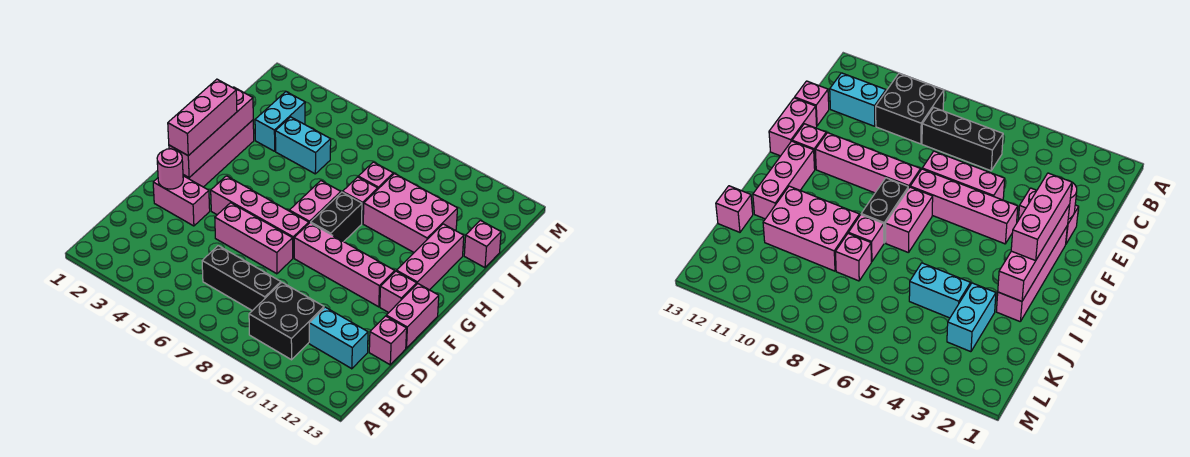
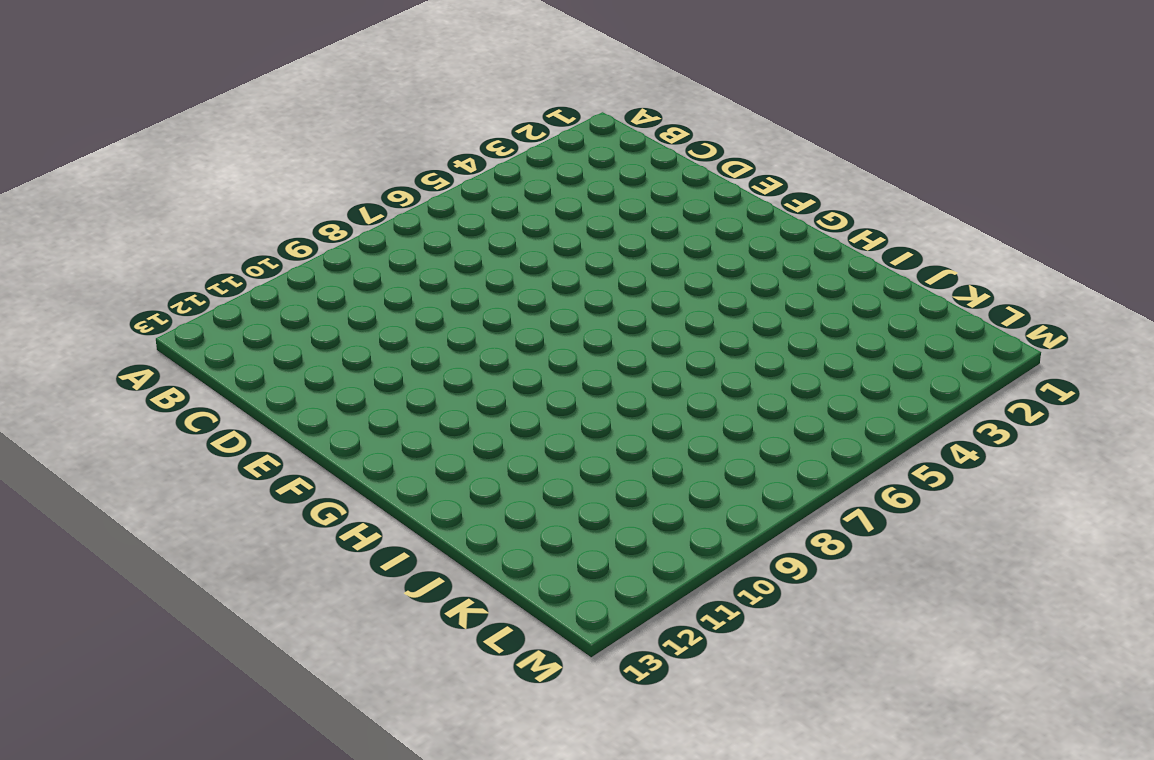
none -> black 2x2 brick [249,283,324,360]
none -> black 1x3 brick [202,246,281,311]
none -> cyan 1x2 brick [309,307,368,369]

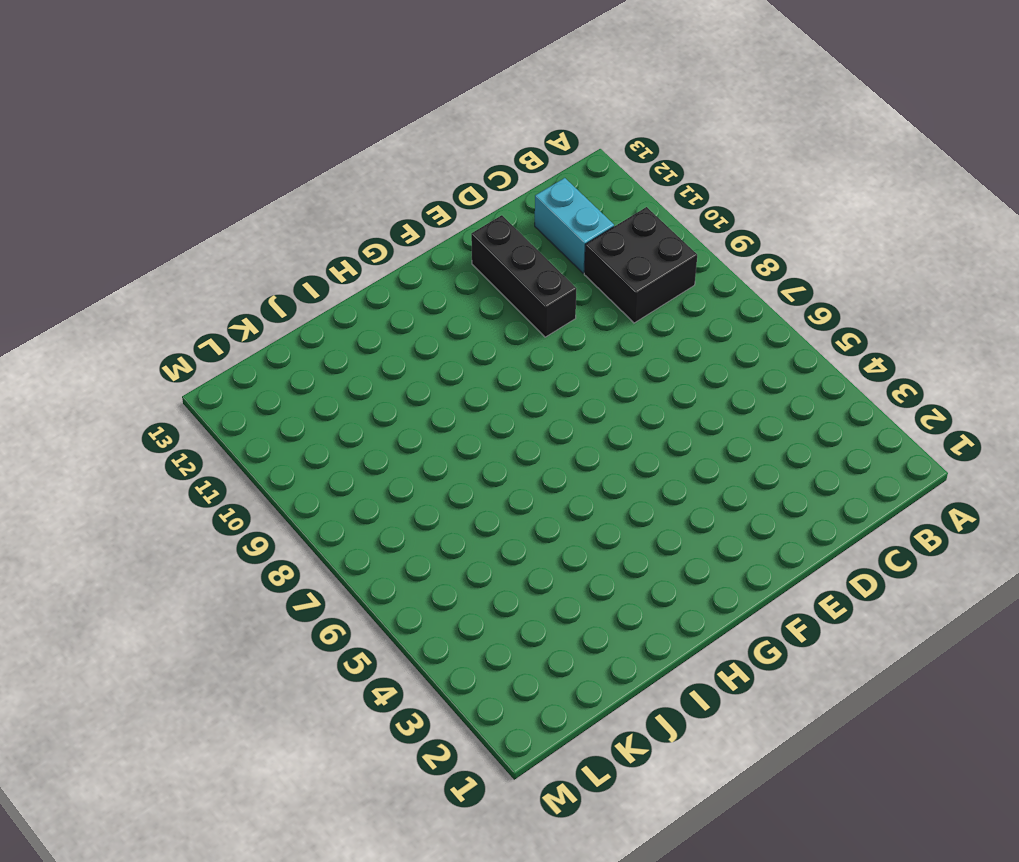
black 1x3 brick [471,215,577,337] -> black 1x3 brick moved to [202,246,281,311]
none -> pink 1x1 brick [369,316,407,365]
none -> pink 1x2 brick [153,176,210,226]
none -> pink 1x3 brick [215,203,293,274]

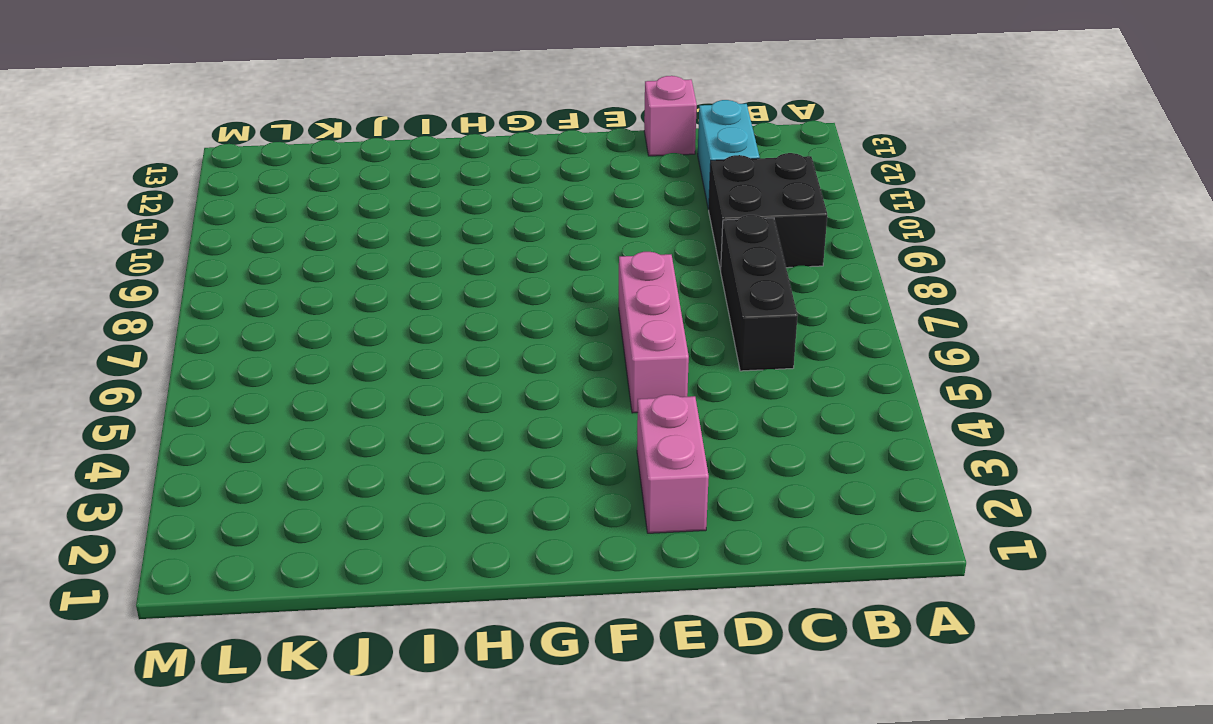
none -> pink 1x2 brick [386,284,439,348]
none -> pink 1x4 brick [183,120,254,187]
none -> pink 1x4 brick [211,176,309,258]

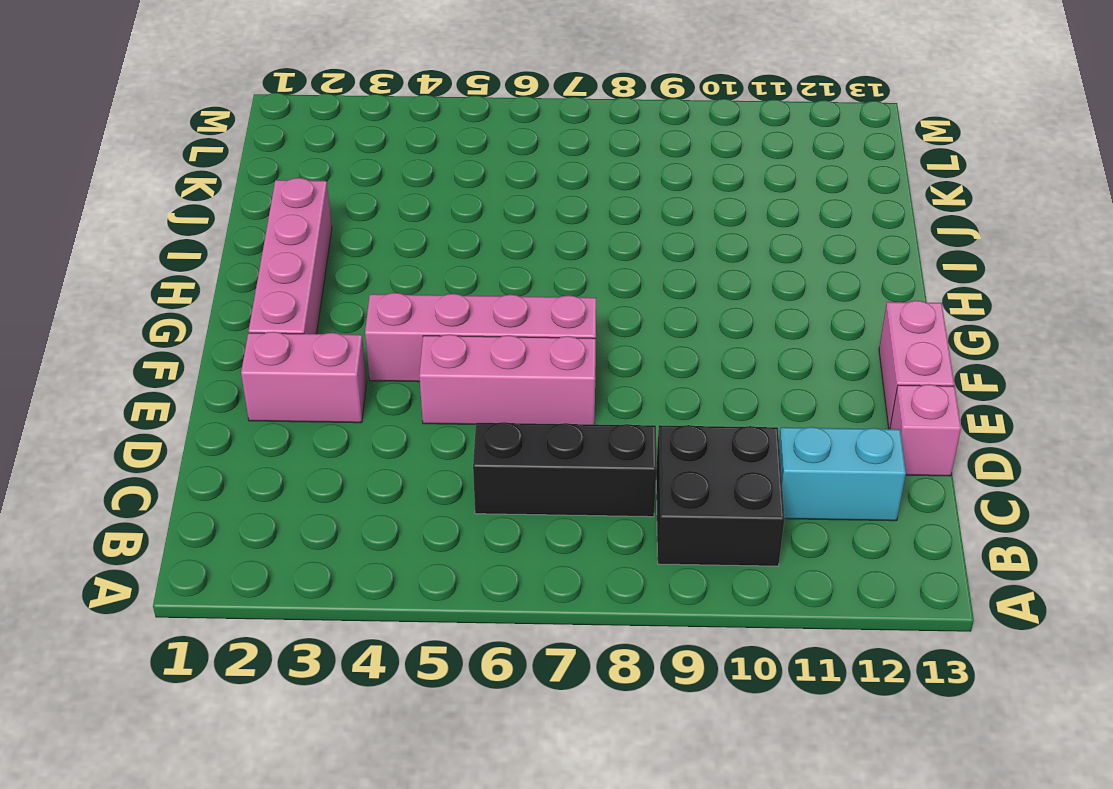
none -> pink 1x4 brick [294,223,395,307]
none -> pink 1x1 brick [380,271,417,313]
none -> pink 1x2 brick [289,181,341,223]

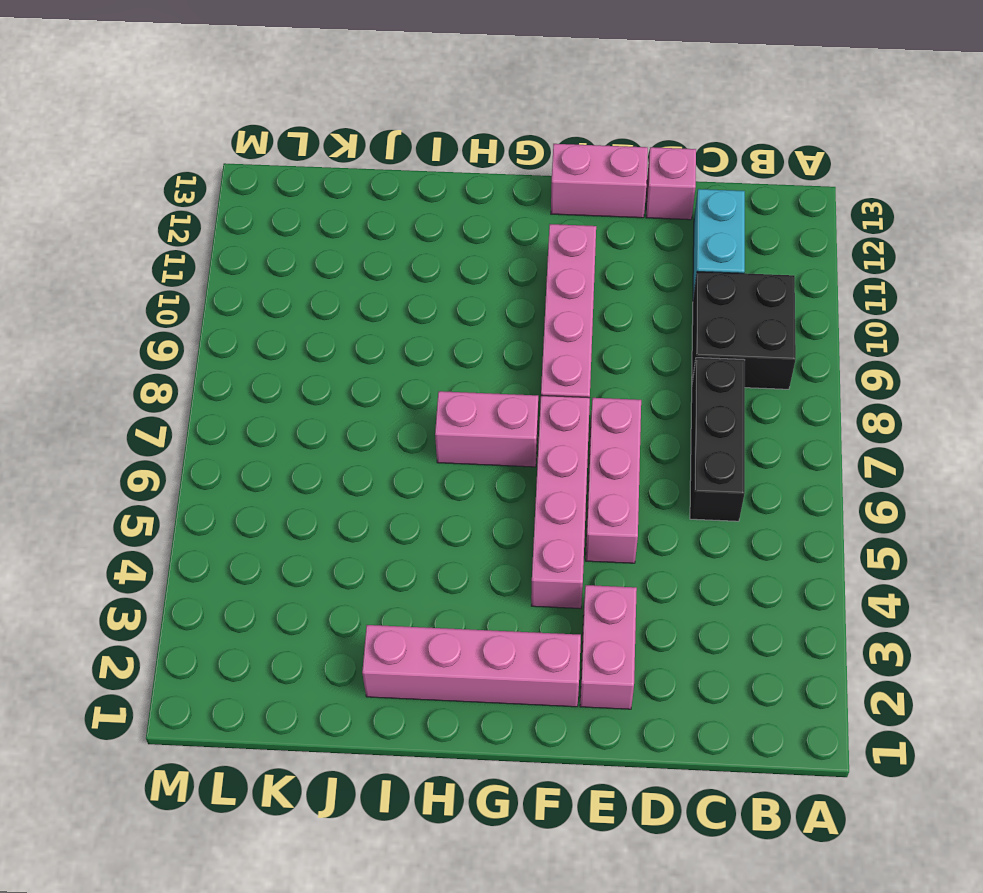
none -> pink 1x1 brick [380,271,417,313]
none -> black 1x2 brick [311,192,362,242]
none -> pink 1x3 brick [397,224,464,290]

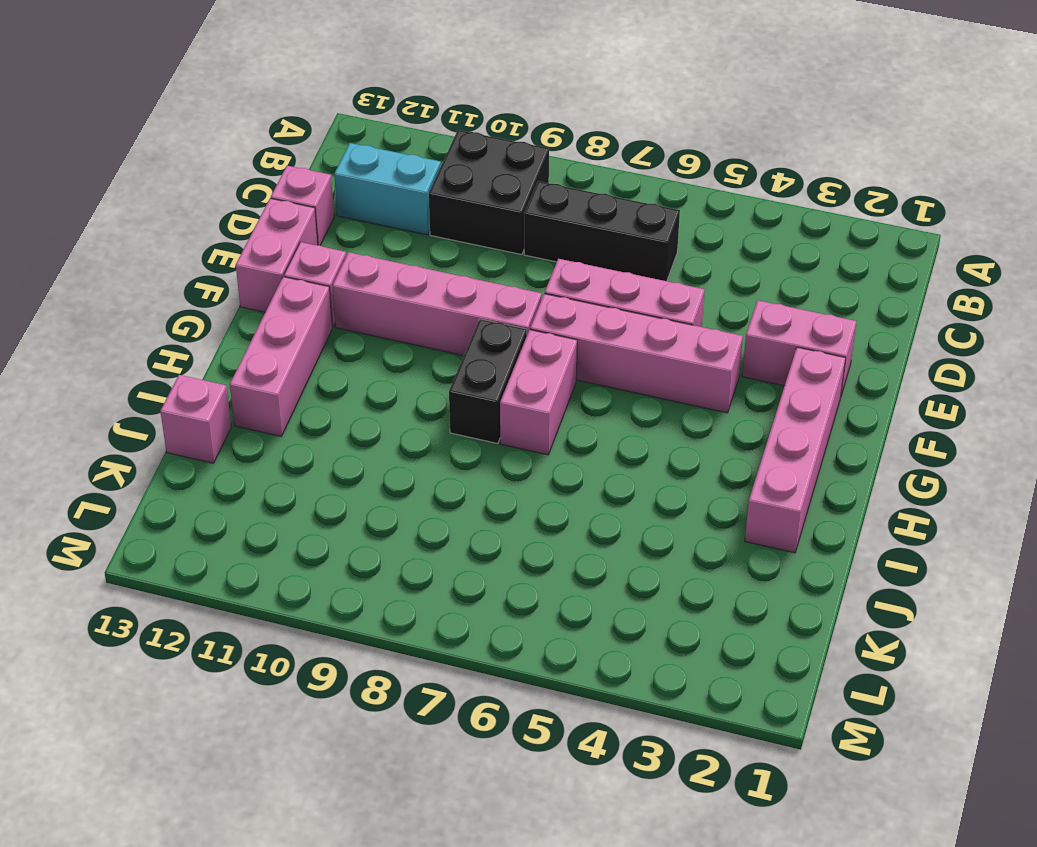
none -> pink 1x1 brick [343,177,378,223]
none -> pink 2x3 brick [363,174,458,252]
none -> cyan 1x2 brick [255,92,305,151]

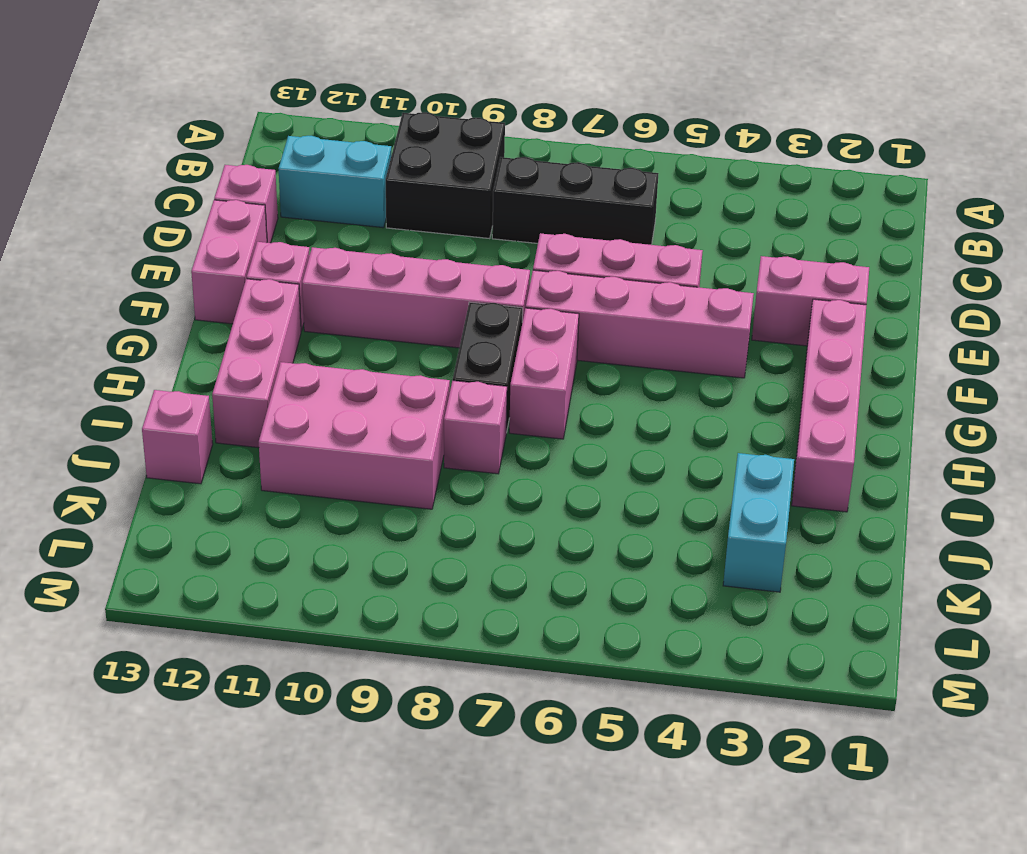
none -> cyan 1x2 brick [275,117,331,174]
none -> pink 1x1 brick [358,162,393,189]
none -> pink 1x1 round brick [157,149,183,189]

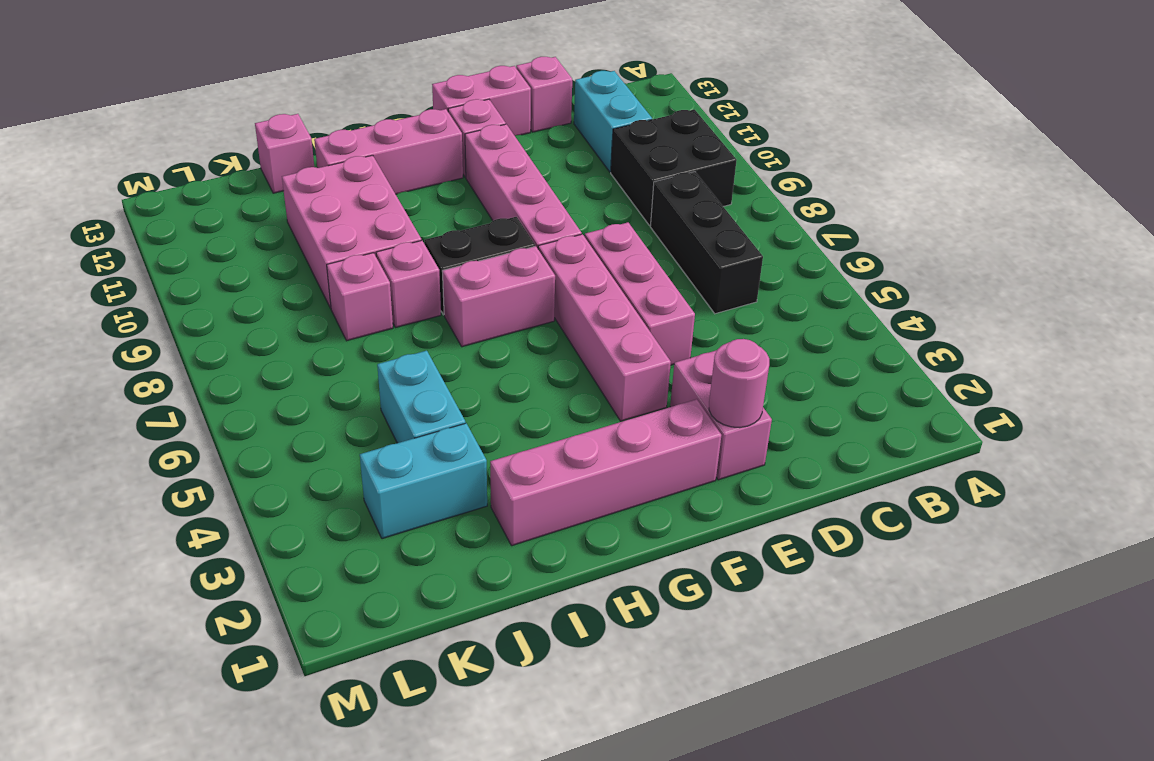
none -> pink 1x4 brick [169,87,253,177]
none -> pink 1x3 brick [168,79,237,156]

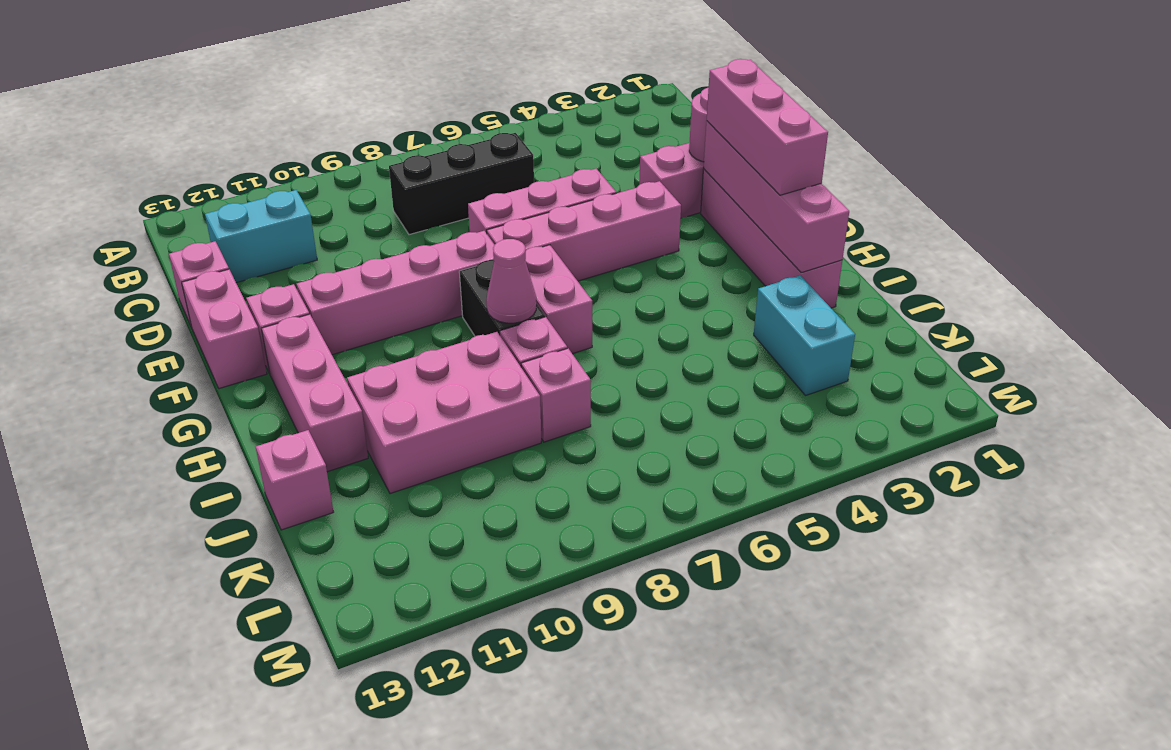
pink 1x1 cone [486,239,537,323] -> none
none -> black 2x2 brick [249,283,324,360]
none -> cyan 1x2 brick [275,117,331,174]

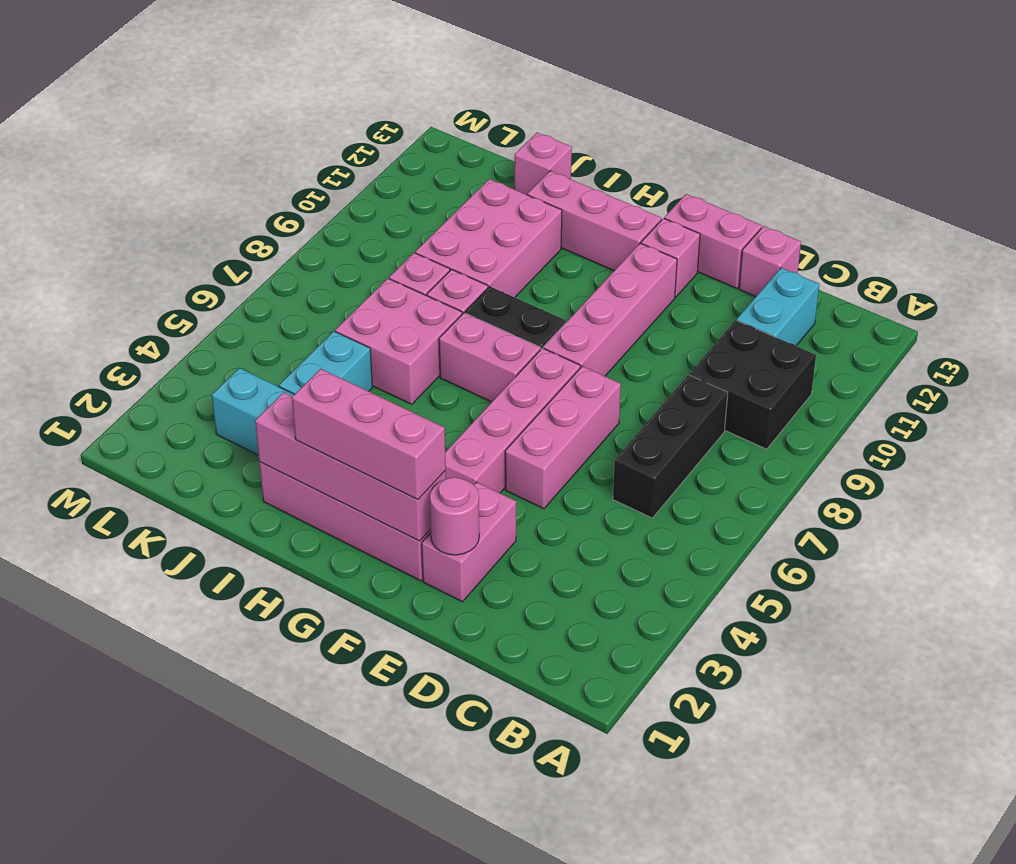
pink 2x2 brick [335,279,462,404] -> none

